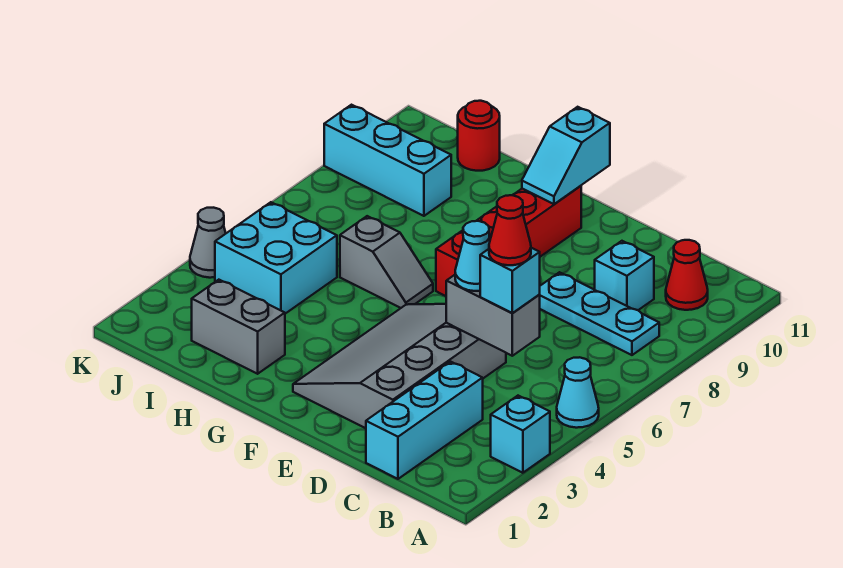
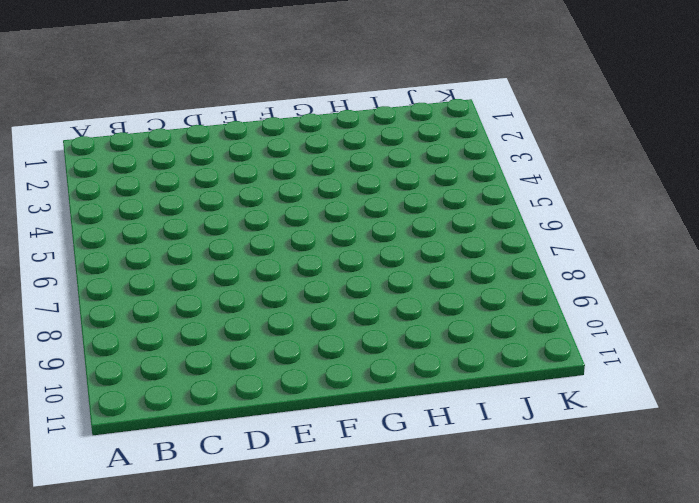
none -> cyan 1x1 brick [491,396,550,473]
none -> cyan 1x1 cone [557,357,599,428]
none -> cyan 1x3 plate [539,272,659,355]

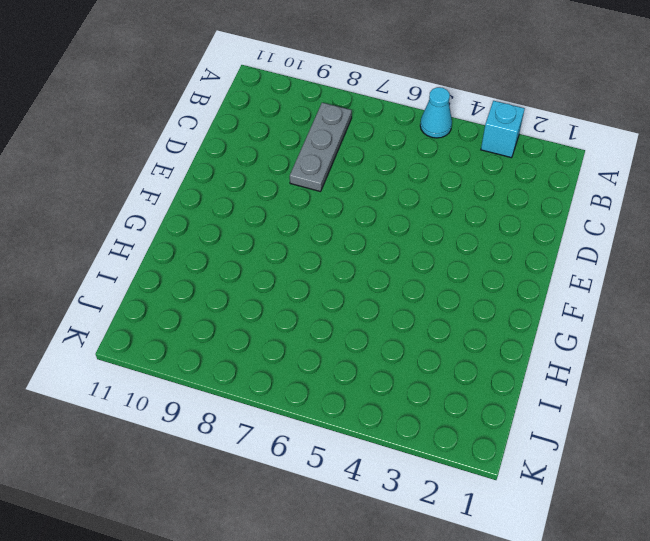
grey 1x3 plate [290,103,352,192] -> cyan 1x3 plate [539,272,659,355]
none -> red 1x1 cone [666,240,708,310]
none -> cyan 1x3 brick [366,361,483,479]
none -> cyan 1x1 brick [595,241,654,310]

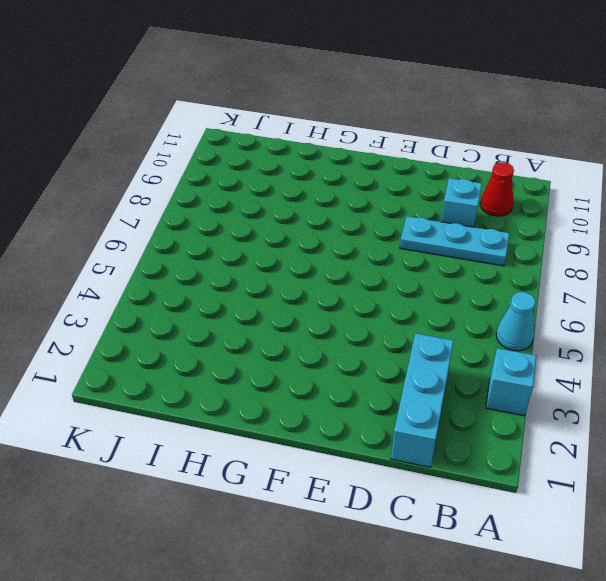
none -> grey 3x4 slope [293,304,506,428]
none -> red 1x4 brick [436,186,581,296]
none -> grey 1x2 slope [340,216,433,308]

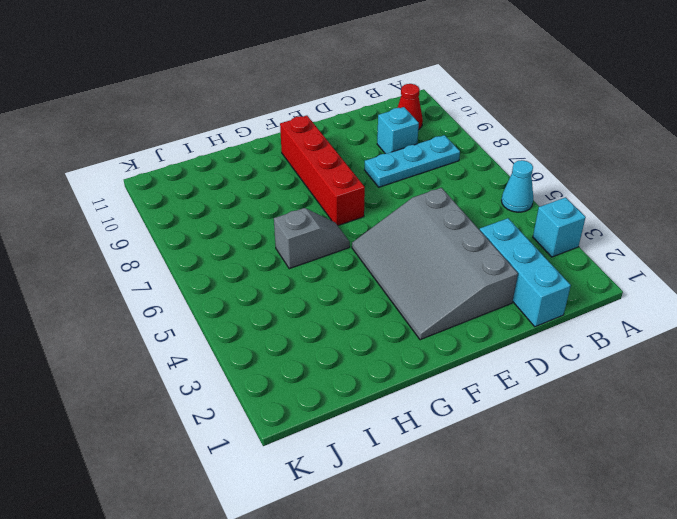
none -> grey 1x2 brick [192,280,285,374]
none -> cyan 2x2 brick [215,202,337,314]
none -> cyan 1x3 brick [324,105,451,216]

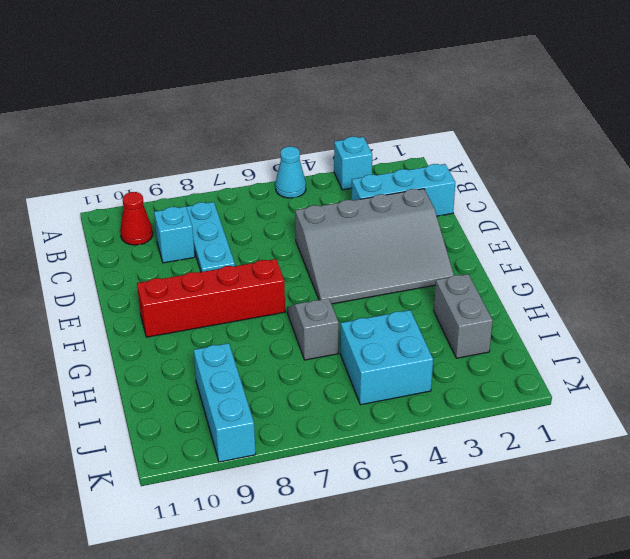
none -> red 1x1 round brick [458,101,500,171]
none -> grey 1x1 cone [190,208,226,278]
none -> grey 1x2 brick [446,275,540,356]

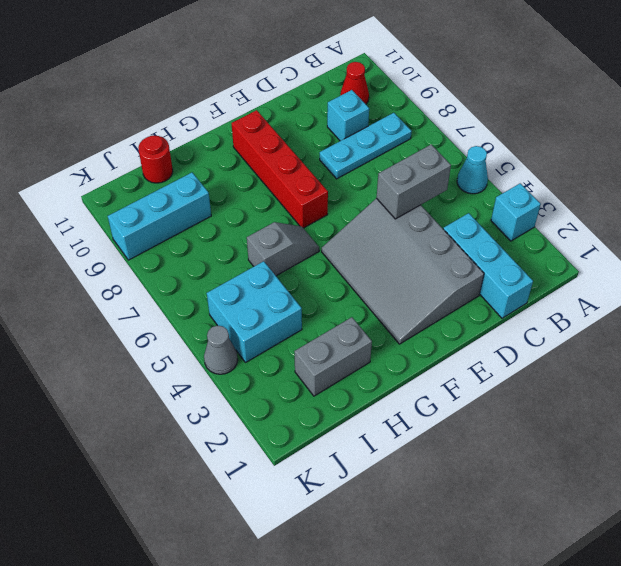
none -> cyan 1x2 slope [522,107,610,204]
none -> cyan 1x1 brick [480,248,540,313]
none -> cyan 1x1 cone [455,221,490,291]

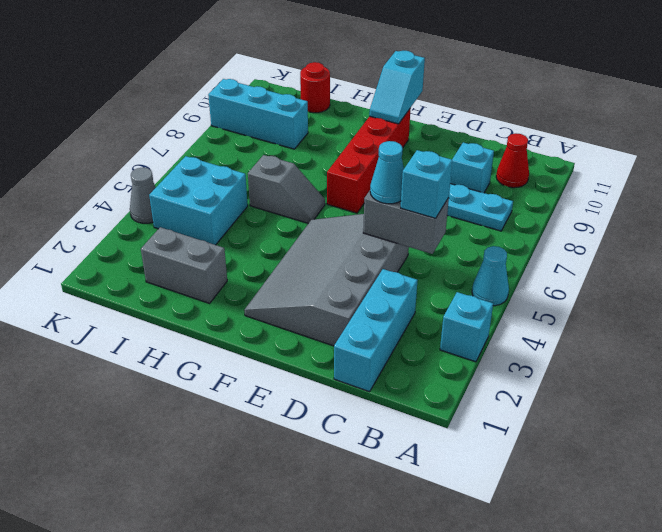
none -> red 1x1 cone [489,195,531,265]

